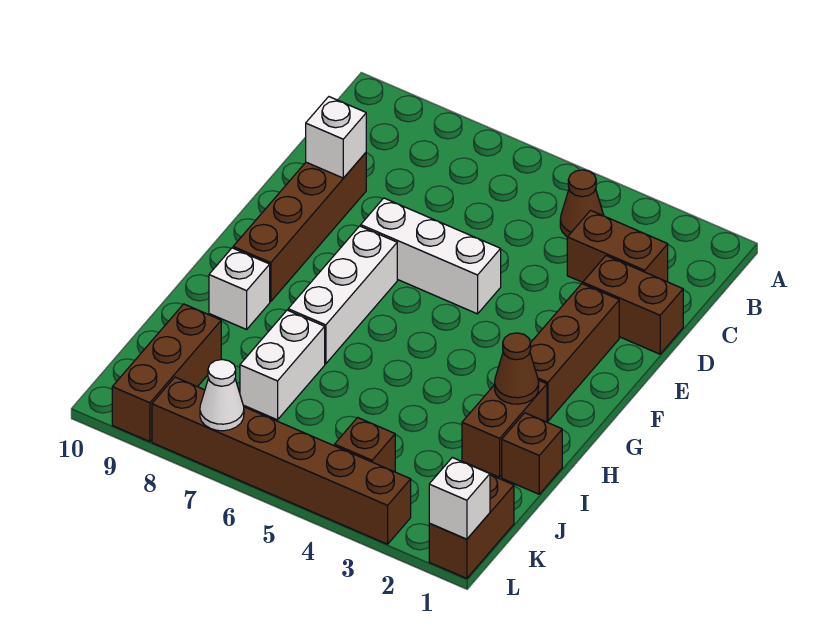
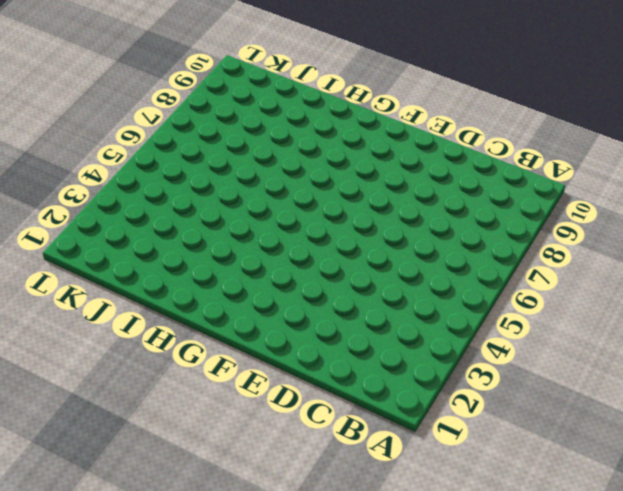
none -> brown 1x1 cone [560,170,604,237]
none -> brown 1x2 brick [567,210,668,282]
none -> brown 1x2 brick [583,256,683,354]

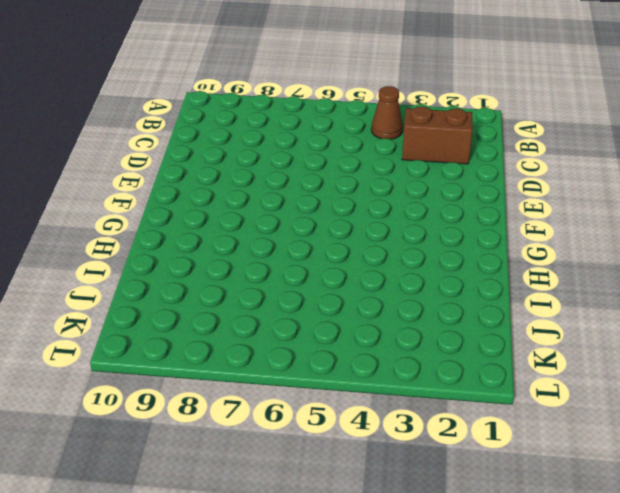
none -> brown 1x2 brick [583,256,683,354]
none -> brown 1x4 brick [233,153,366,302]
none -> brown 1x3 brick [530,284,619,421]

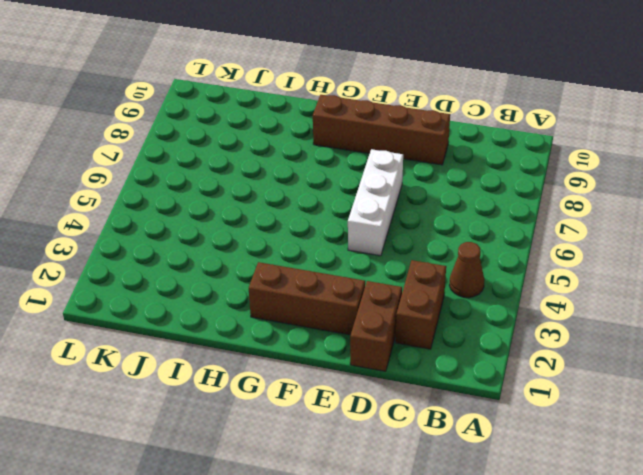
none -> white 1x3 brick [288,226,397,364]
none -> brown 1x2 brick [462,381,547,477]
none -> white 1x1 brick [209,248,270,330]

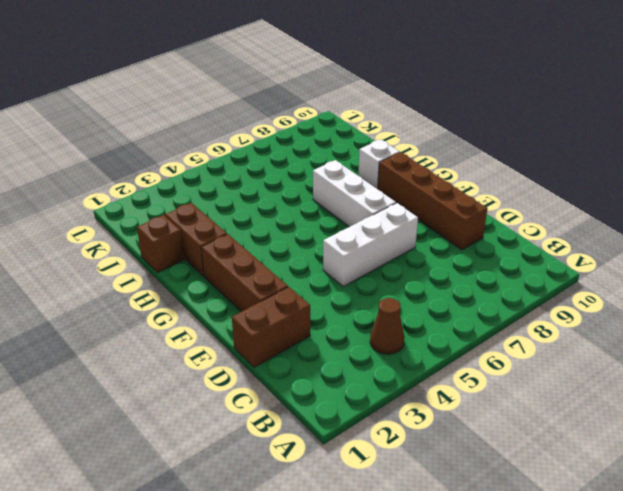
none -> brown 1x2 brick [567,210,668,282]
none -> white 1x2 brick [240,310,325,420]
none -> brown 1x3 brick [112,304,221,442]

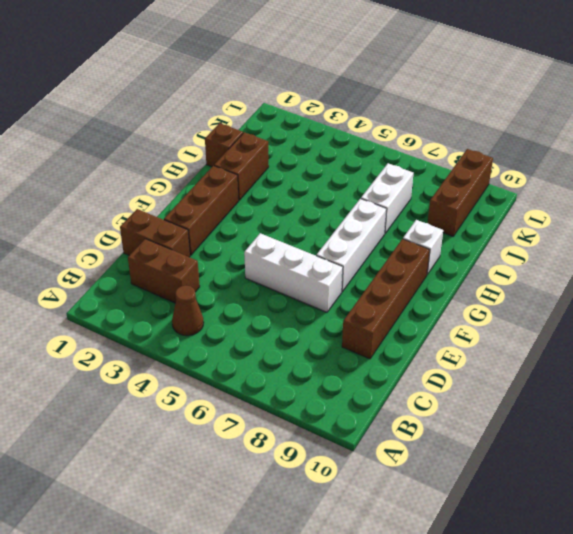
none -> brown 1x2 brick [429,475,514,578]
none -> brown 1x1 brick [335,418,395,472]
none -> brown 1x6 brick [152,377,411,544]

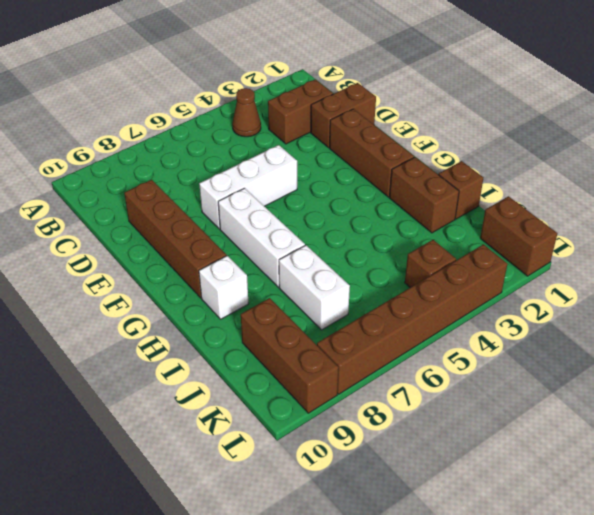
none -> white 1x1 brick [306,97,366,178]
none -> brown 1x1 cone [495,333,539,404]
none -> white 1x1 brick [429,458,490,539]

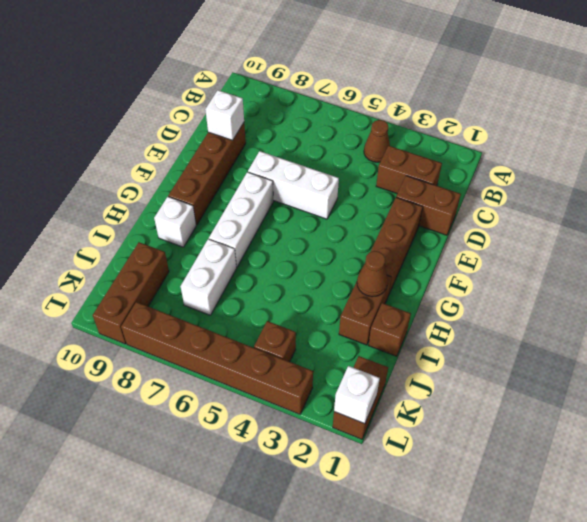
none -> white 1x1 cone [200,360,244,431]

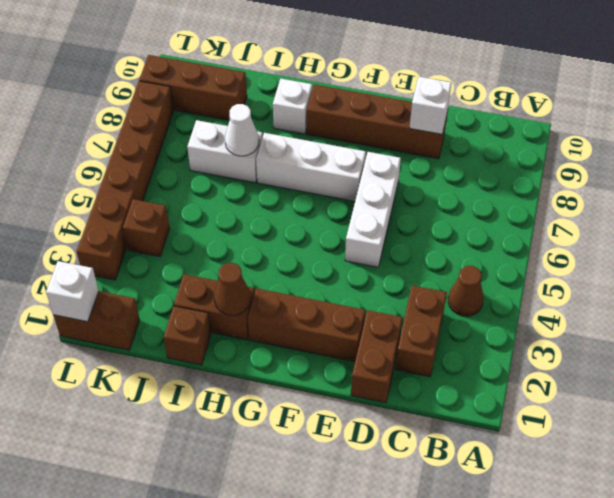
white 1x1 cone [225,104,259,156] -> white 1x1 cone moved to [200,360,244,431]

